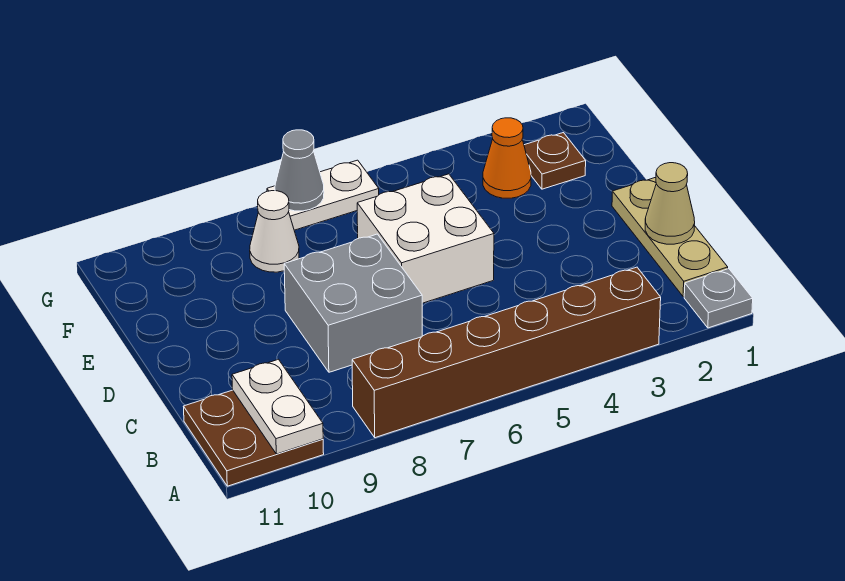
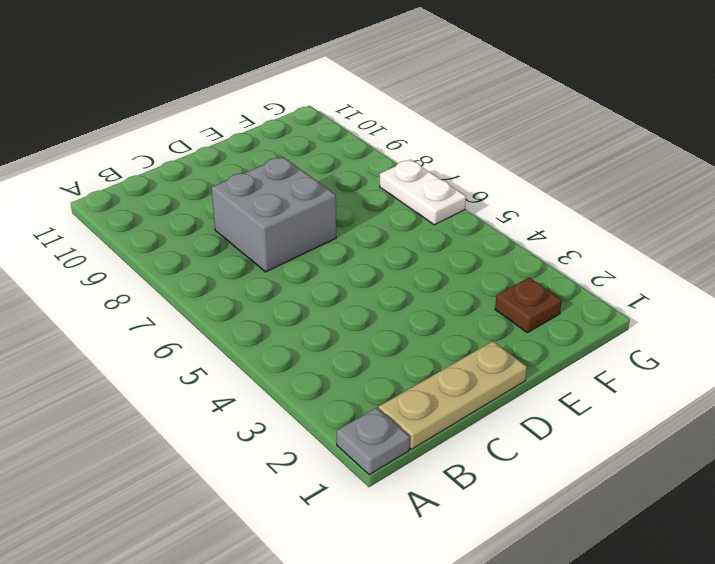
none -> brown 1x6 brick [352,267,661,438]
none -> brown 2x2 plate [184,390,324,486]
none -> white 2x2 brick [357,174,494,303]

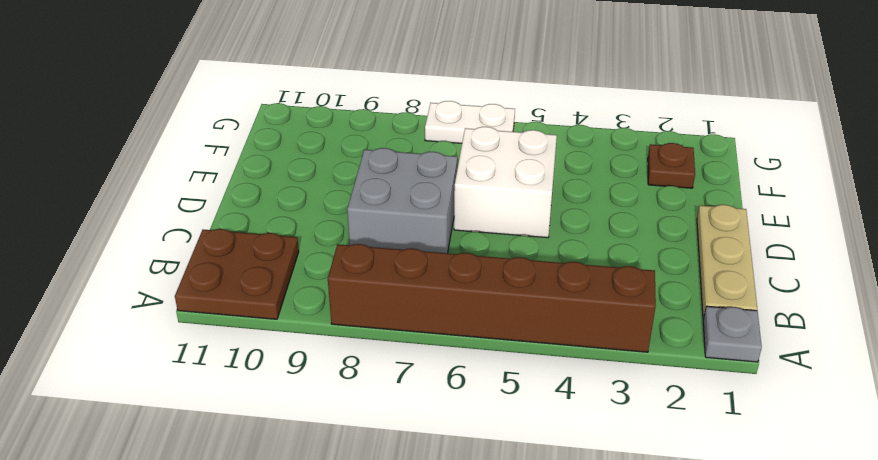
none -> orange 1x1 cone [483,118,531,198]
none -> white 1x1 cone [250,191,299,272]
none -> white 1x2 plate [232,359,323,454]

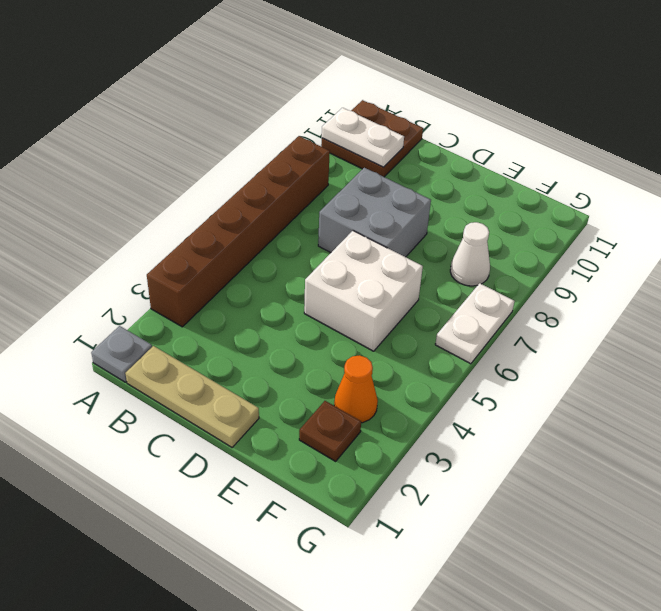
none -> tan 1x1 cone [645,163,695,244]
none -> grey 1x1 cone [275,130,324,211]

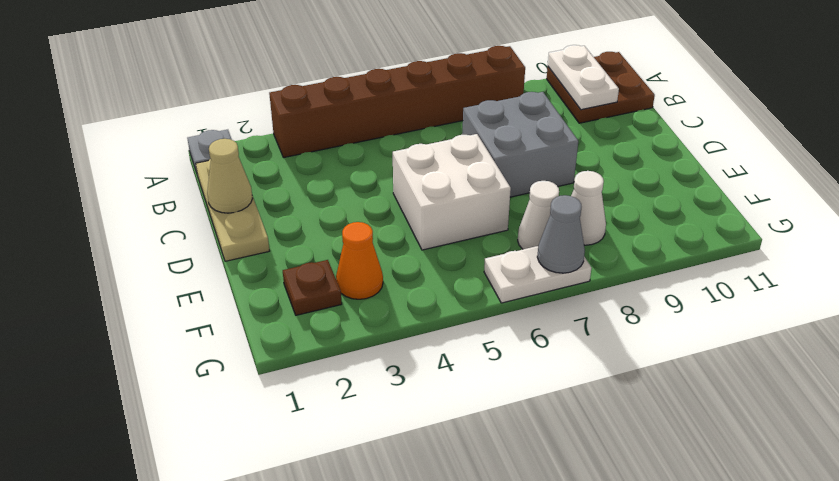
white 1x1 cone [518,181,559,249] -> none

